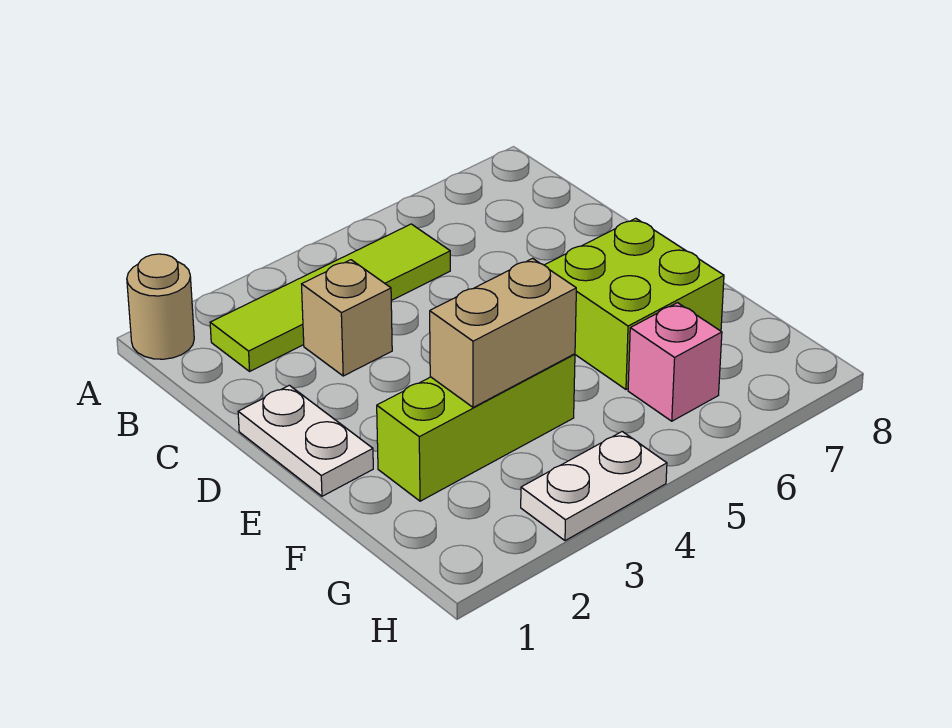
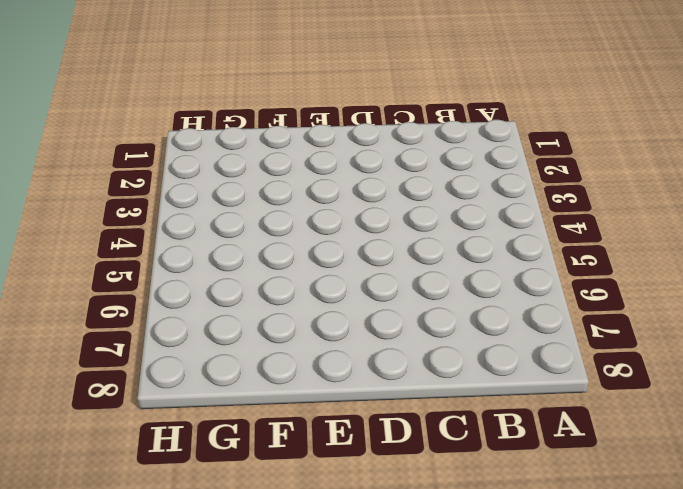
none -> tan 1x1 round brick [127,254,194,359]
none -> lime 1x4 tile [210,224,450,371]

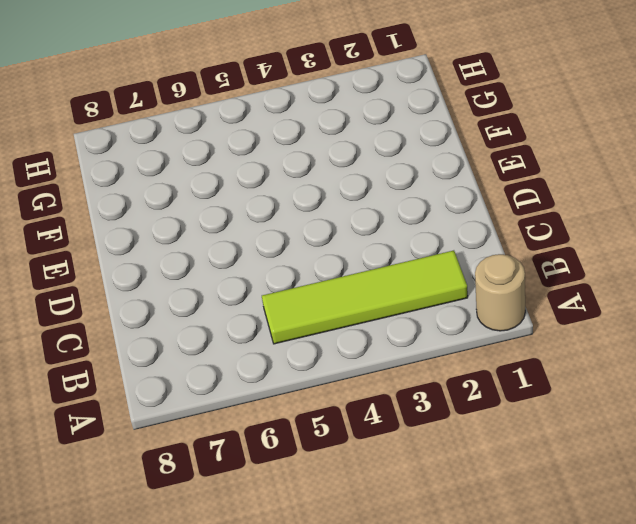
none -> tan 1x1 brick [302,260,392,376]
none -> white 1x2 plate [238,385,373,496]

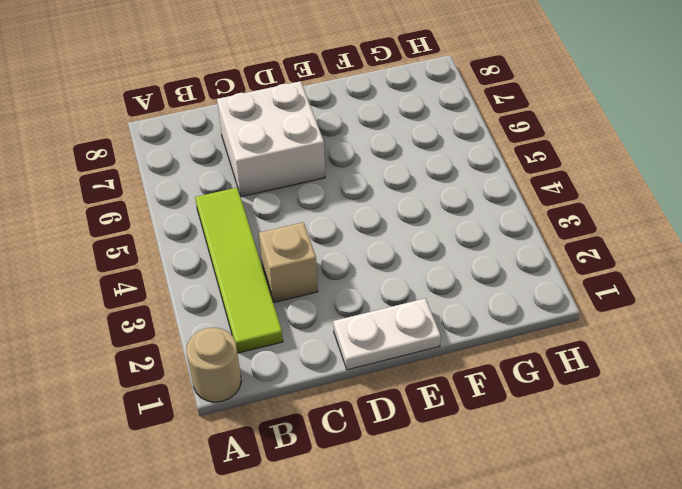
white 2x2 brick [217,81,325,197] -> none
none -> lime 2x2 brick [545,218,724,389]
none -> lime 1x3 brick [377,354,575,501]

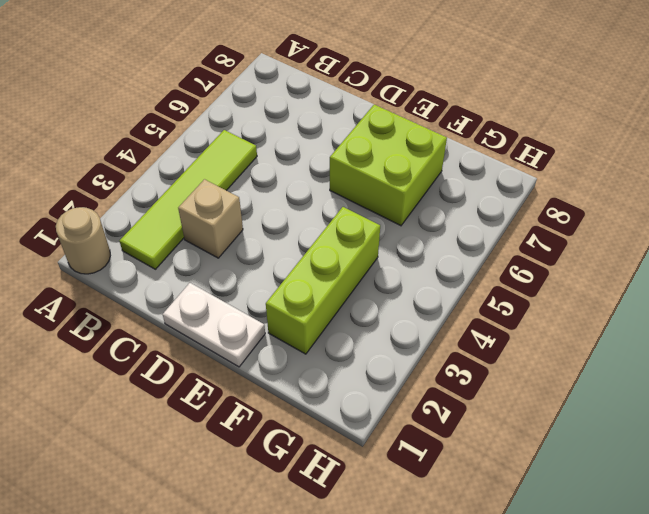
none -> pink 1x1 brick [628,303,722,421]
none -> white 1x2 plate [521,432,667,541]

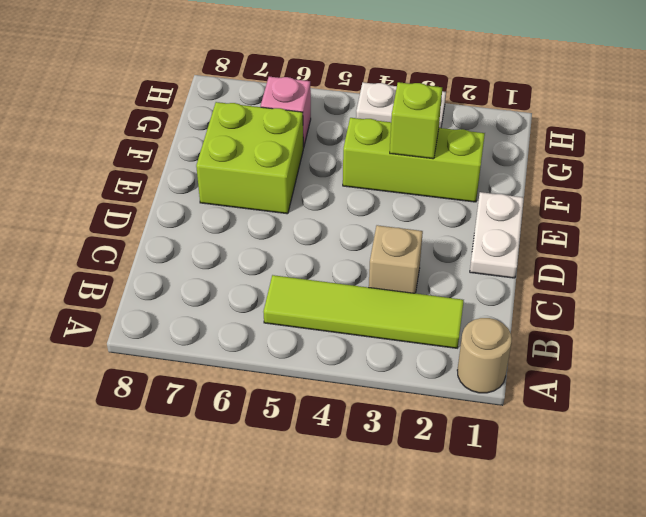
lime 1x1 brick [390,82,442,159] -> tan 1x2 brick [430,258,576,407]

